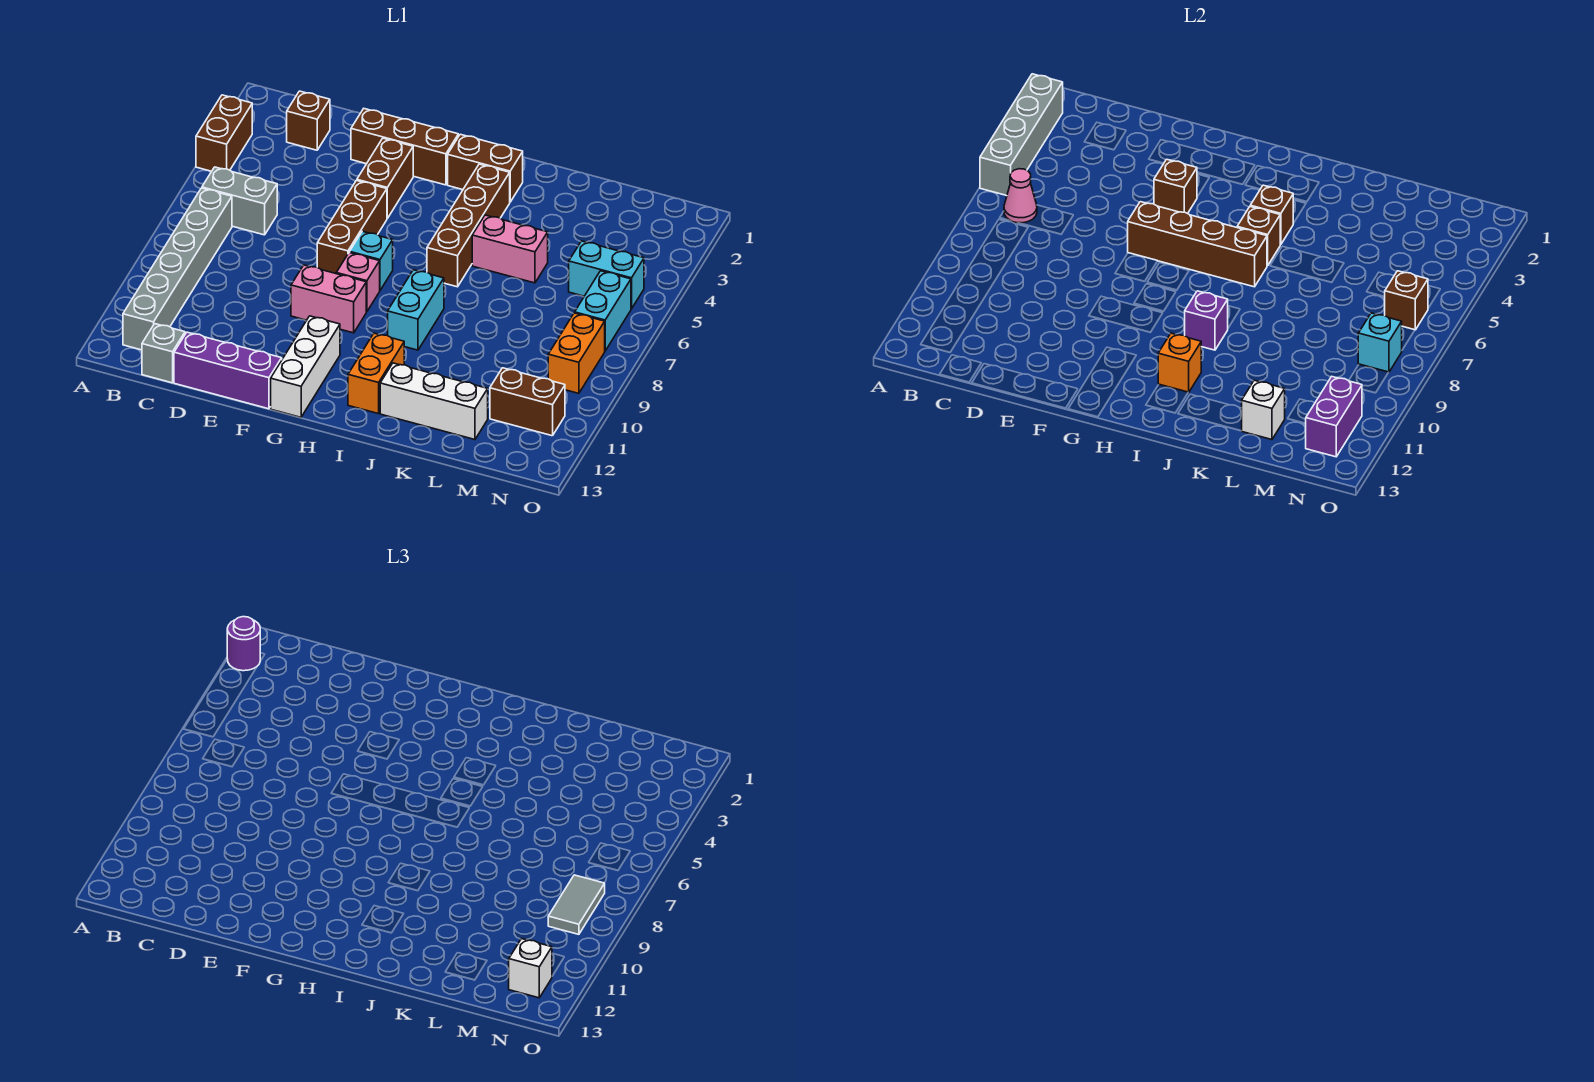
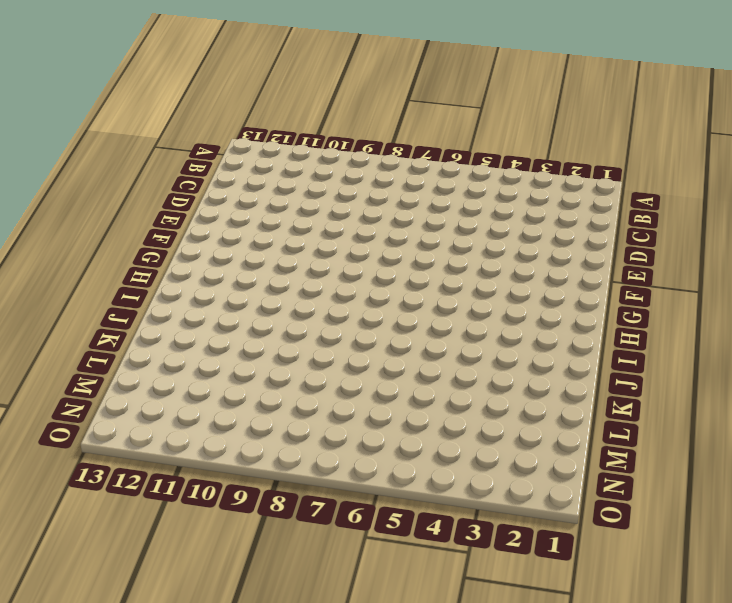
none -> brown 1x2 brick [196,95,252,171]
none -> grey 1x2 brick [202,167,277,235]
none -> grey 1x6 brick [123,188,232,350]
none -> brown 1x1 brick [287,91,330,150]

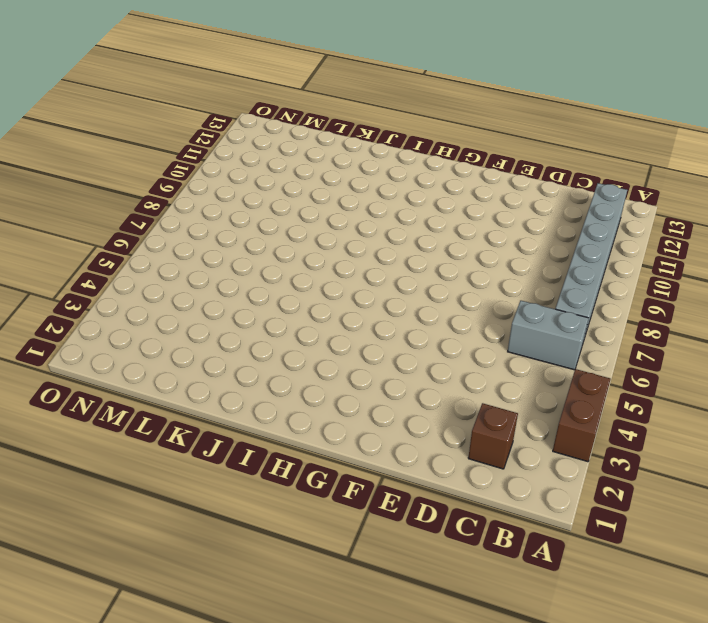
none -> grey 1x1 brick [142,324,185,383]
none -> purple 1x3 brick [174,332,282,409]
none -> brown 1x3 brick [351,109,458,185]
none -> brown 1x2 brick [357,138,413,218]

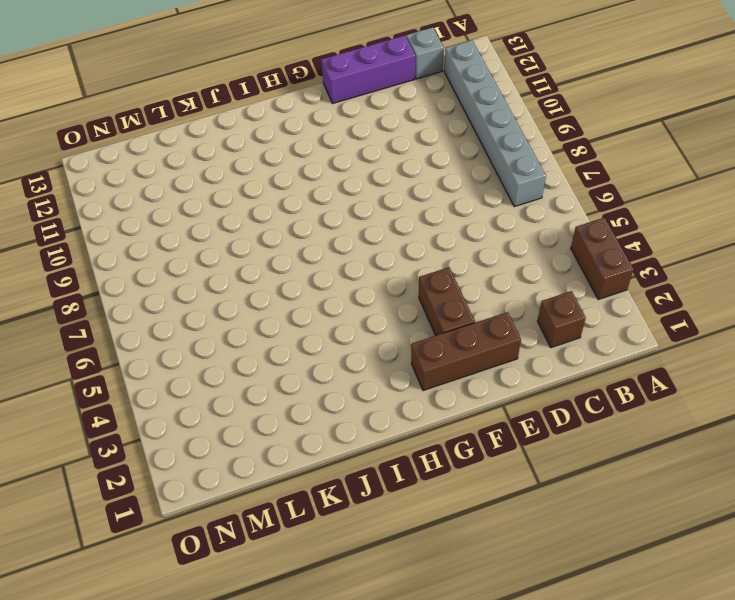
none -> grey 1x2 brick [202,167,277,235]
none -> brown 1x3 brick [317,180,387,274]
none -> pink 1x2 brick [291,265,366,333]
none -> cyan 1x1 brick [350,231,393,290]

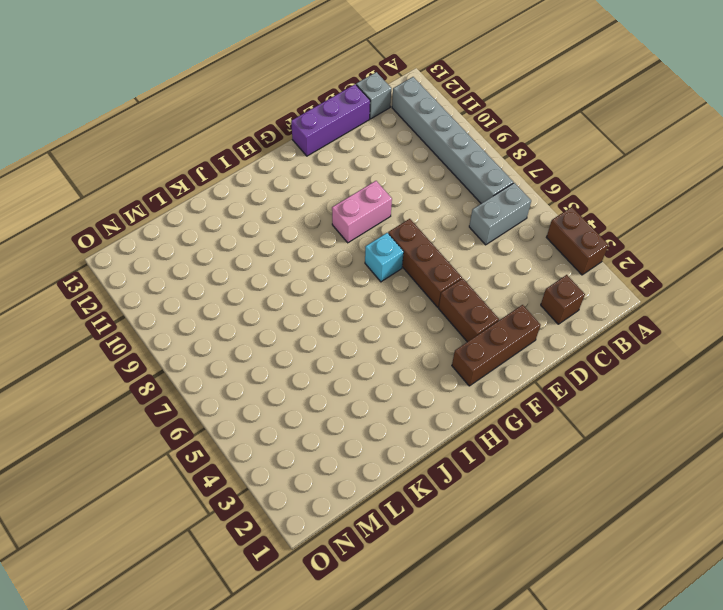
none -> pink 1x1 brick [336,253,380,312]
none -> white 1x3 brick [271,316,340,417]
none -> brown 1x2 brick [448,134,523,202]
none -> brown 1x4 brick [427,164,510,287]

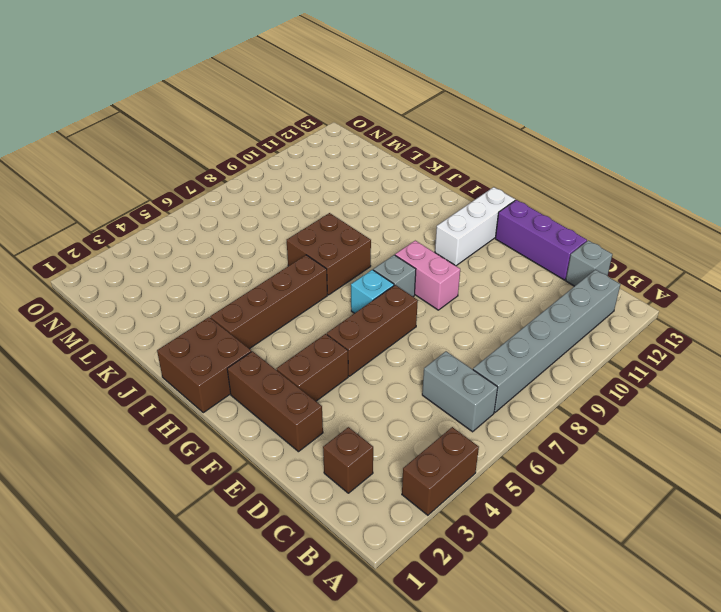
grey 1x1 brick [373,255,416,297] -> pink 1x1 brick [336,253,380,312]
brown 2x2 brick [157,317,251,413] -> brown 1x2 brick [448,134,523,202]
brown 2x2 brick [287,213,371,295] -> cyan 1x2 brick [388,270,444,350]
none -> orange 1x2 brick [348,333,404,414]
none -> pink 1x2 brick [472,215,548,283]
none -> white 1x3 brick [380,363,488,440]
none -> cyan 1x2 brick [569,241,644,309]

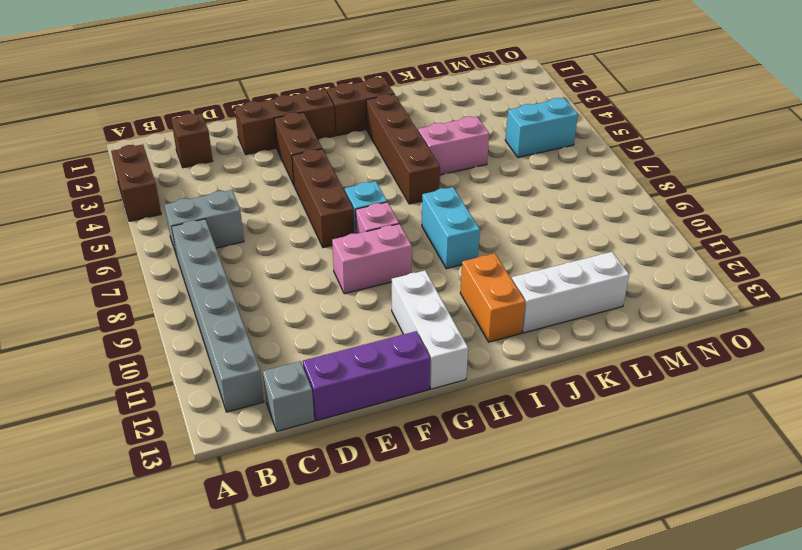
none -> brown 1x2 brick [490,368,565,436]
none -> cyan 1x2 brick [575,271,631,351]
none -> orange 1x2 brick [548,313,605,393]
none -> grey 1x4 brick [980,74,1063,196]

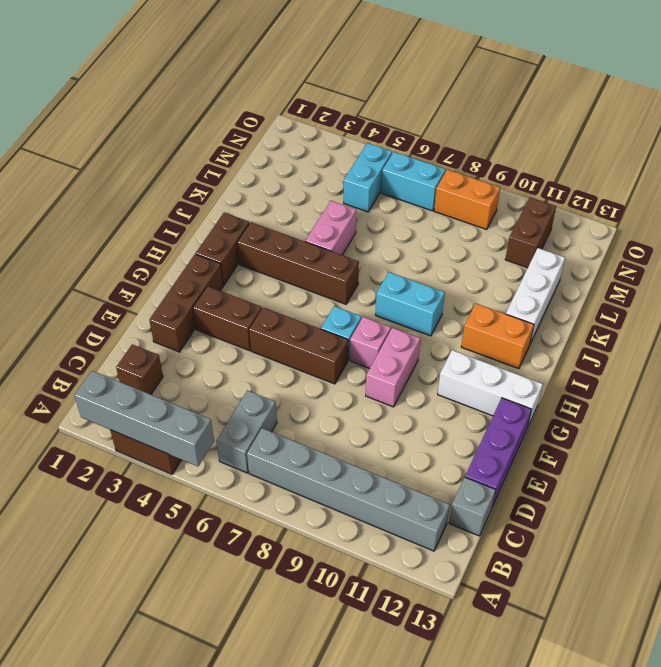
none -> pink 1x1 cone [1004,169,1037,223]
none -> brown 1x1 brick [1154,159,1197,214]
none -> brown 1x4 brick [1128,202,1267,287]
none -> brown 1x1 brick [1250,185,1293,245]

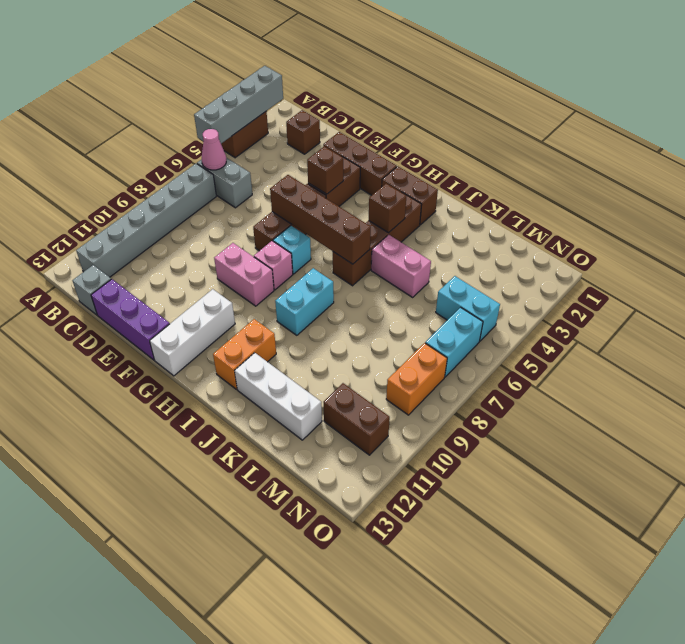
none -> brown 1x1 brick [1237,207,1280,266]
none -> purple 1x1 brick [1185,291,1228,350]
none -> orange 1x1 brick [1158,333,1201,392]
none -> white 1x1 brick [1242,380,1285,440]

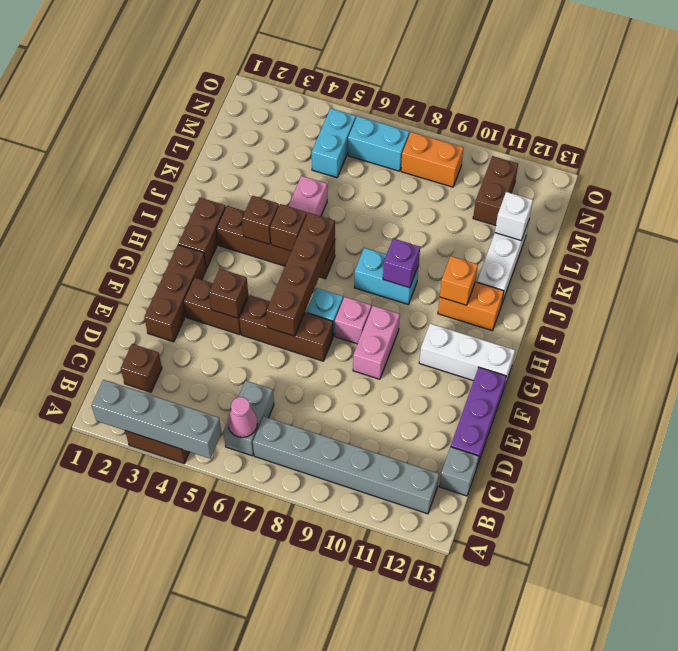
none -> brown 1x1 brick [1385,271,1428,330]
none -> cyan 1x1 brick [1358,313,1402,372]
none -> purple 1x2 brick [1305,377,1362,457]
none -> purple 1x1 round brick [227,617,260,671]

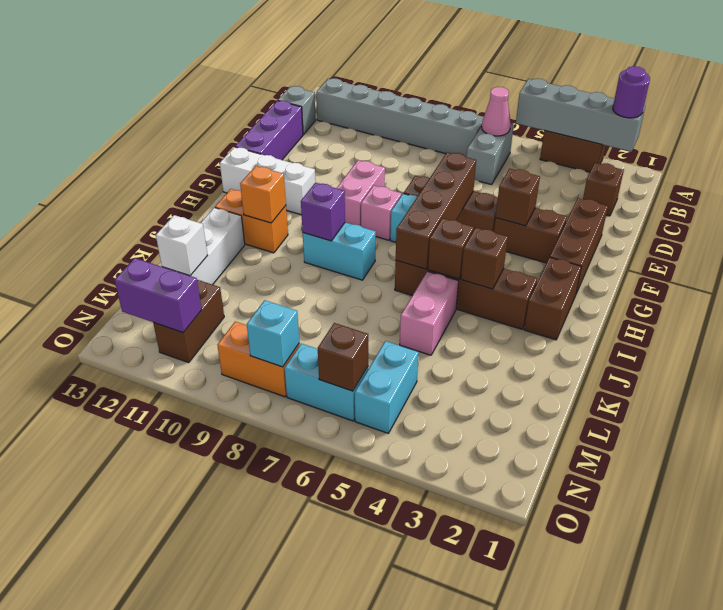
none -> grey 1x2 tile [548,875,605,934]
none -> white 1x1 brick [509,939,552,998]

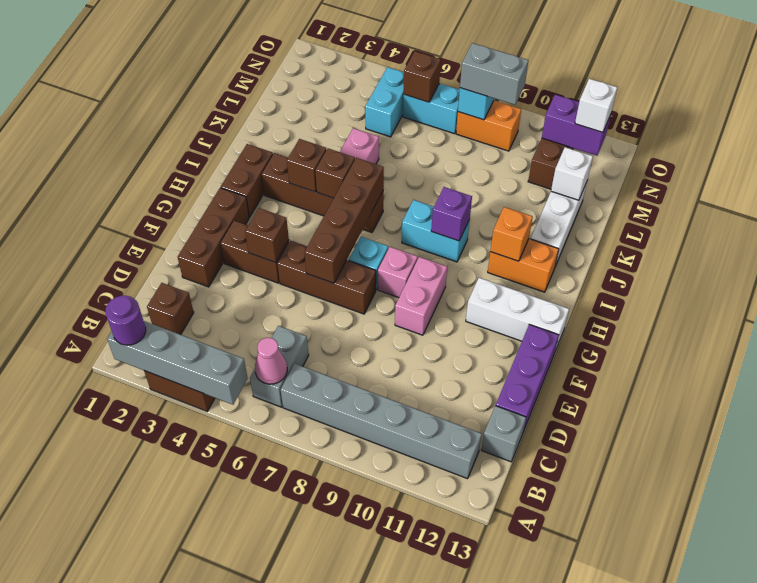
grey 1x2 brick [460,43,529,105] -> grey 1x2 tile [548,875,605,934]

